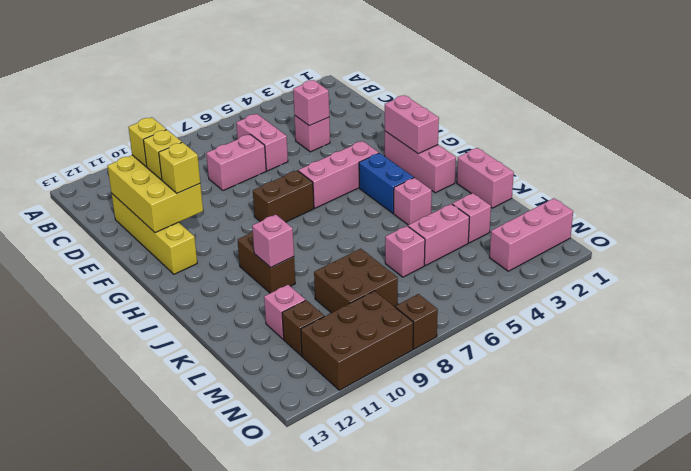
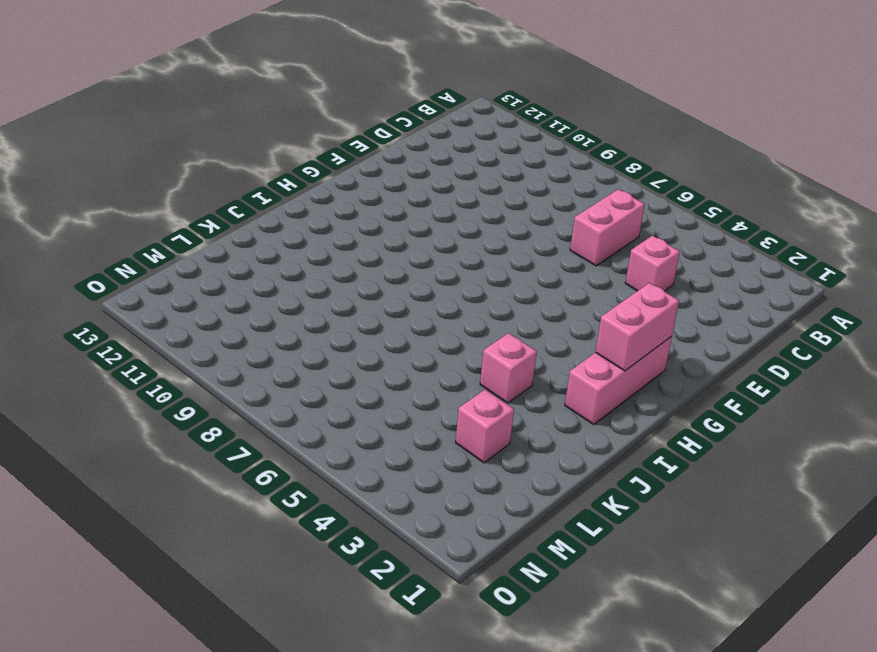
none -> pink 1x2 brick [206,134,266,191]
none -> yellow 1x4 brick [112,194,197,274]
none -> pink 1x3 brick [298,141,379,208]

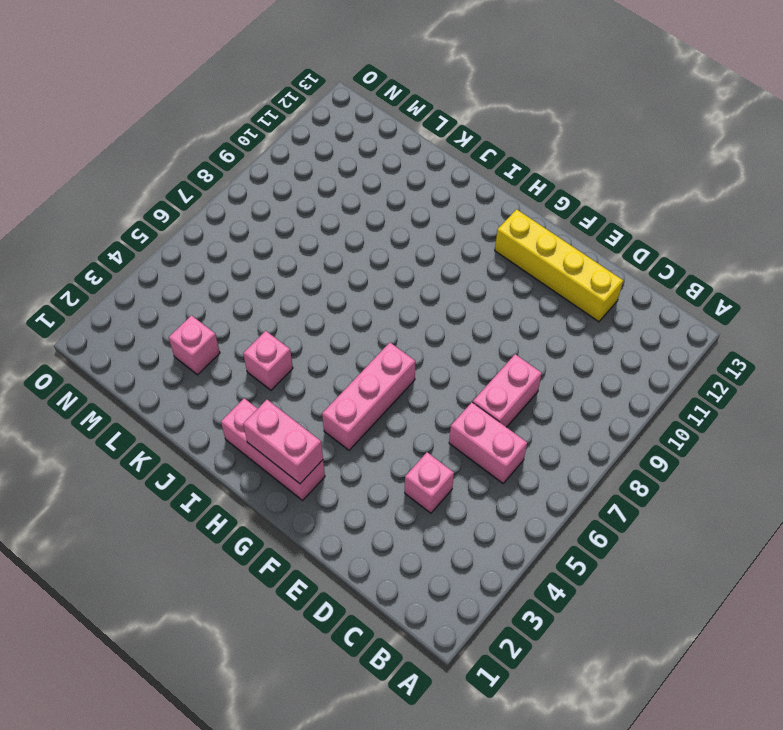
none -> brown 1x2 brick [253,170,314,222]
none -> blue 1x2 brick [359,153,414,213]
none -> brown 1x2 brick [238,231,295,293]

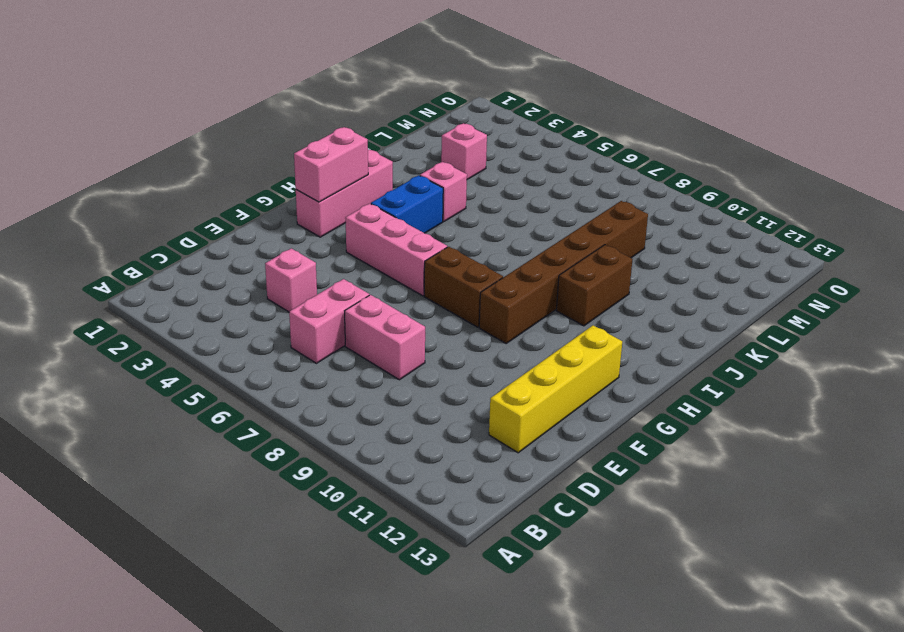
brown 1x6 brick [479,201,648,343] -> brown 2x2 brick [314,249,398,313]
none -> pink 1x2 brick [457,148,514,208]
none -> pink 1x2 brick [408,204,469,266]
none -> pink 1x1 brick [385,226,425,277]

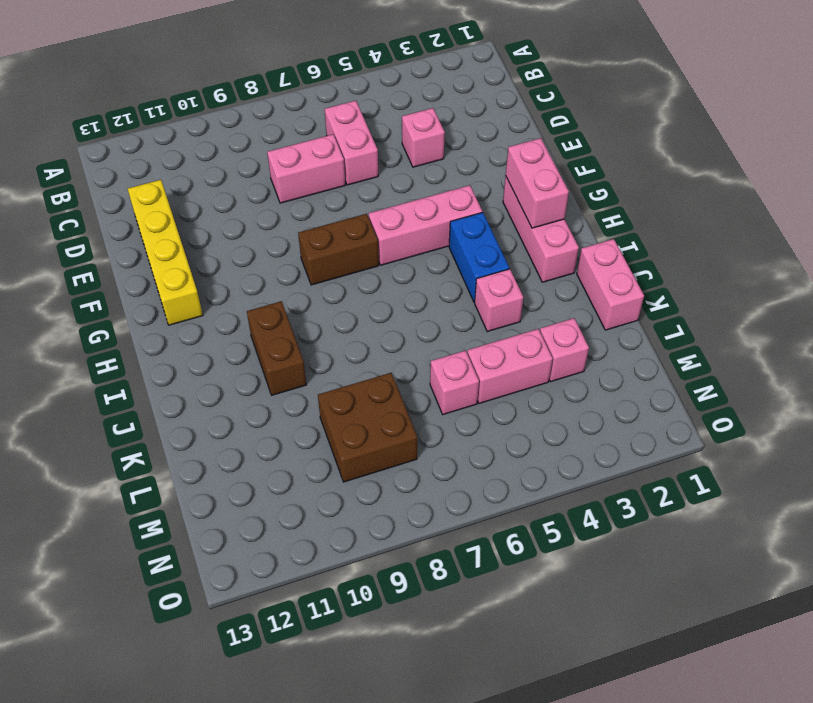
none -> pink 1x1 brick [264,285,305,339]
none -> brown 1x1 brick [282,300,324,356]
none -> pink 1x3 brick [489,198,573,271]

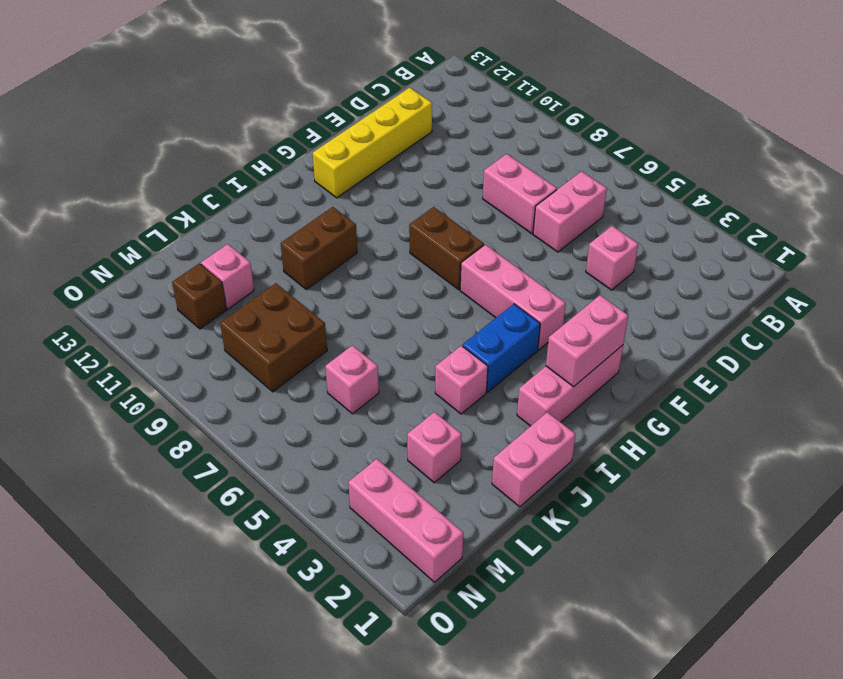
none -> pink 1x2 brick [408,204,469,266]
none -> brown 2x3 brick [301,291,413,390]
none -> brown 1x1 brick [395,294,438,349]

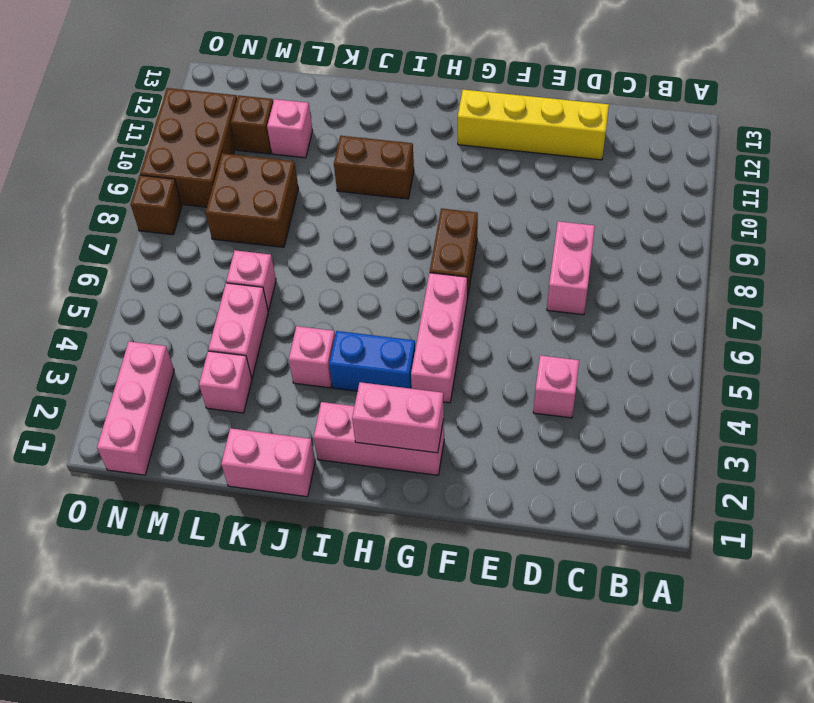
none -> pink 1x2 brick [236,114,288,171]
none -> pink 1x1 brick [293,80,329,126]
none -> yellow 2x3 brick [108,155,203,233]

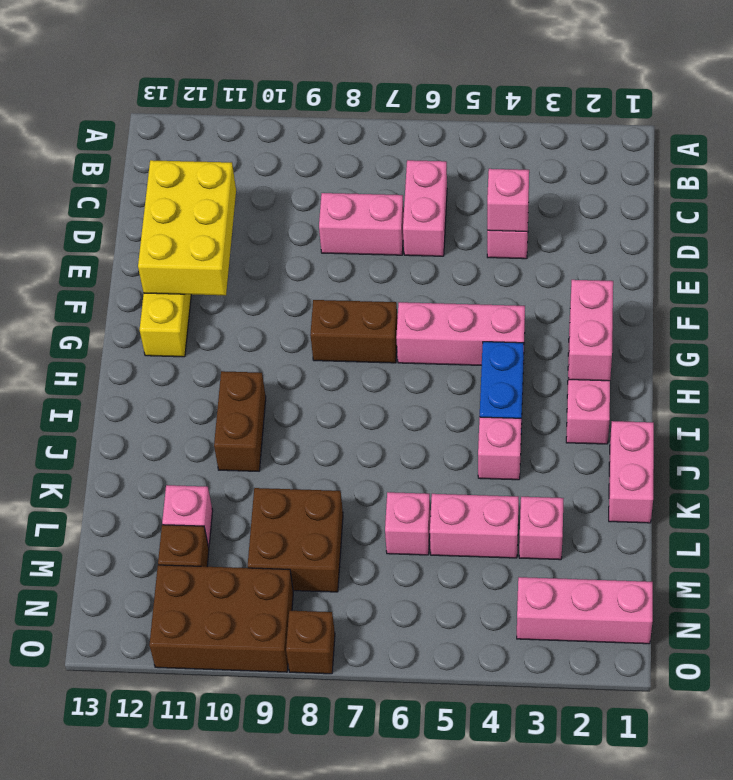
none -> pink 1x1 brick [252,215,294,267]
none -> yellow 1x1 brick [128,117,166,167]
none -> yellow 1x1 brick [143,130,182,180]

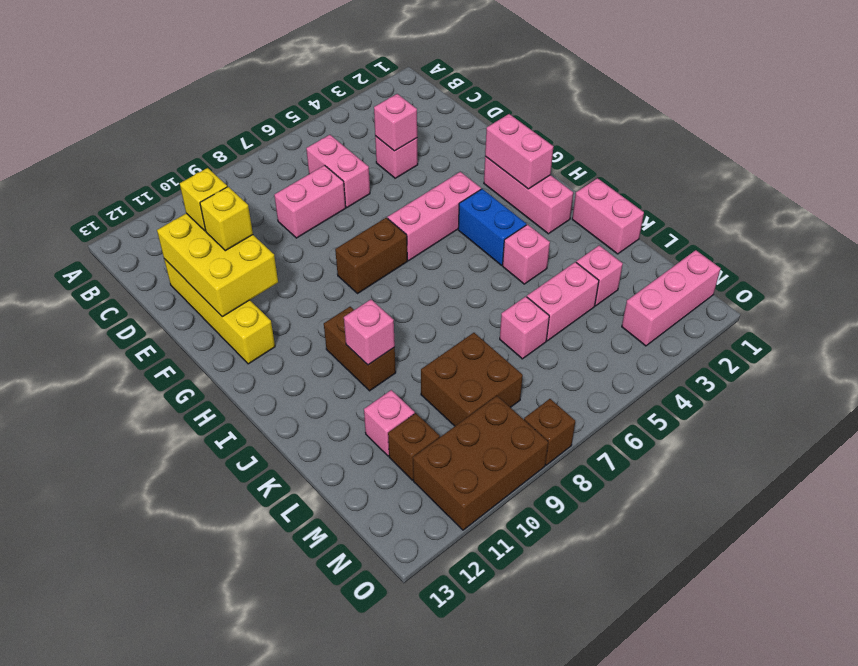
none -> yellow 1x1 brick [159,142,200,193]

